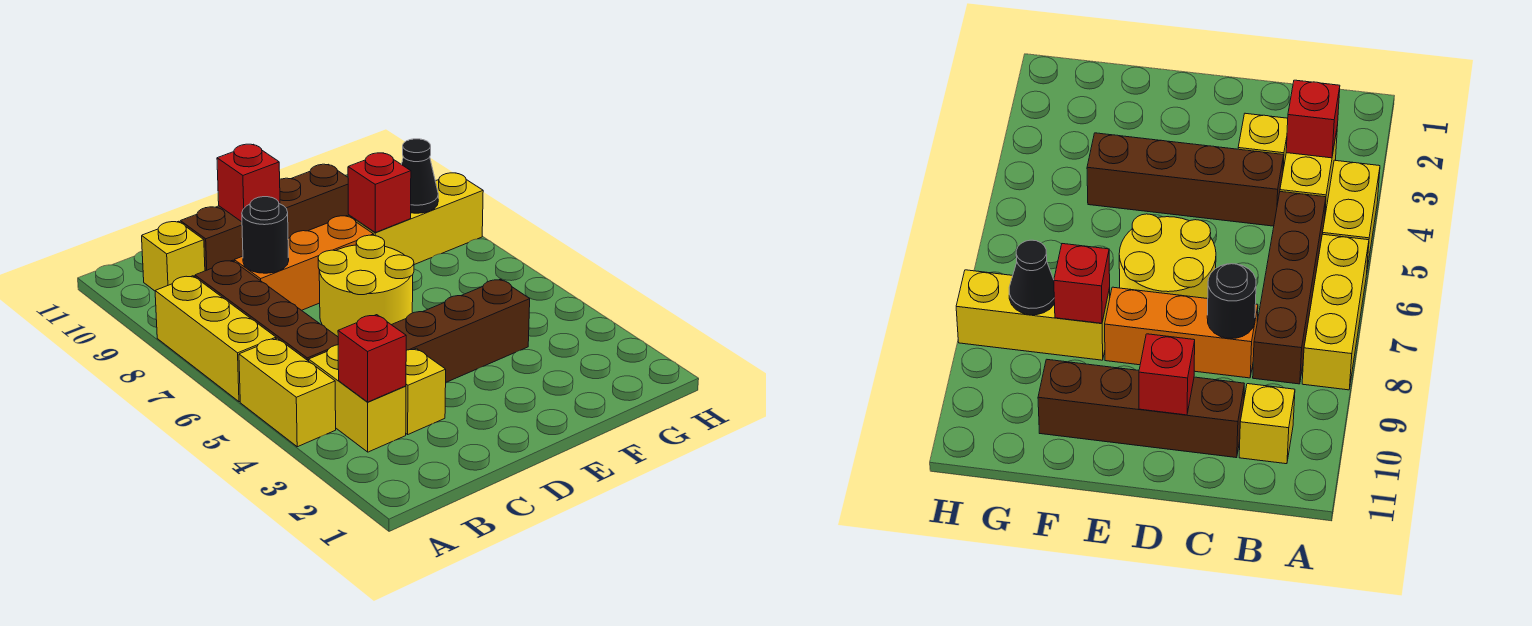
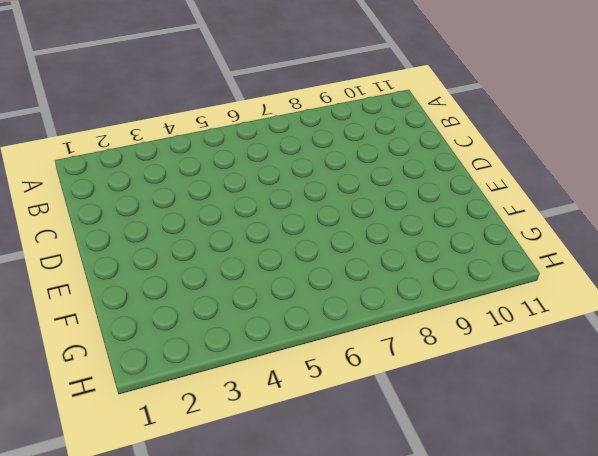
none -> yellow 1x2 brick [239,338,336,447]
none -> yellow 1x3 brick [155,276,276,402]
none -> yellow 1x2 brick [309,345,406,452]

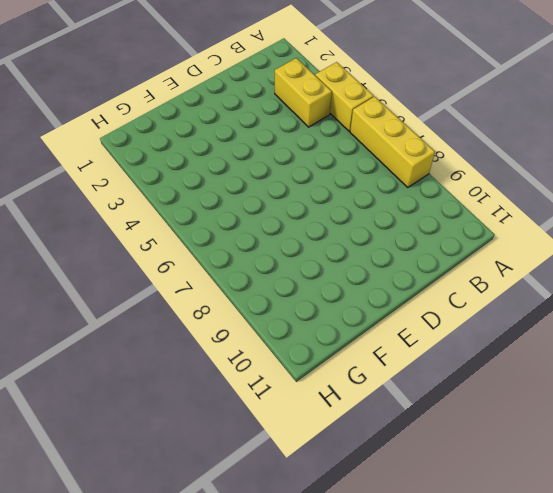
none -> brown 1x4 brick [195,260,338,361]
none -> yellow 1x1 brick [142,221,205,291]
none -> yellow 1x1 brick [406,348,446,434]

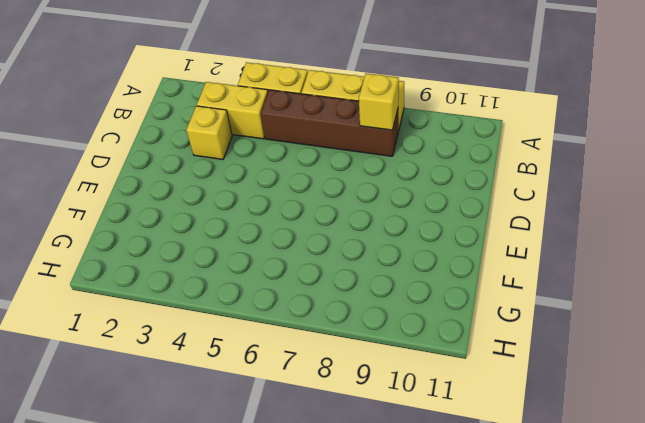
yellow 1x1 brick [359,74,399,130] -> yellow 1x1 brick moved to [142,221,205,291]
none -> brown 1x4 brick [392,279,530,382]
none -> orange 1x3 brick [234,216,374,310]
none -> brown 1x4 brick [180,164,349,271]

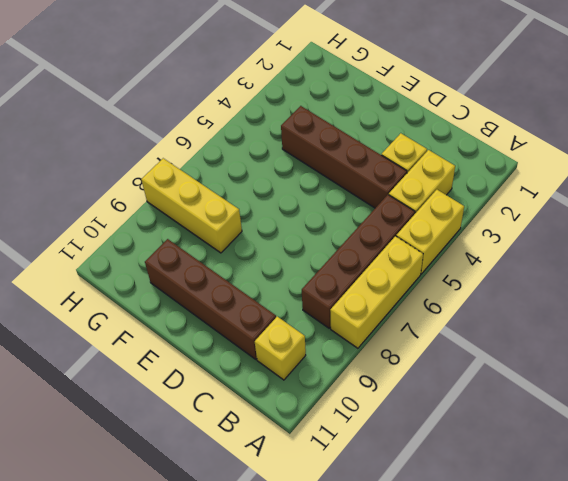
none -> orange 1x3 brick [234,216,374,310]
none -> yellow 2x2 round brick [318,235,414,337]
none -> red 1x1 brick [338,315,406,402]

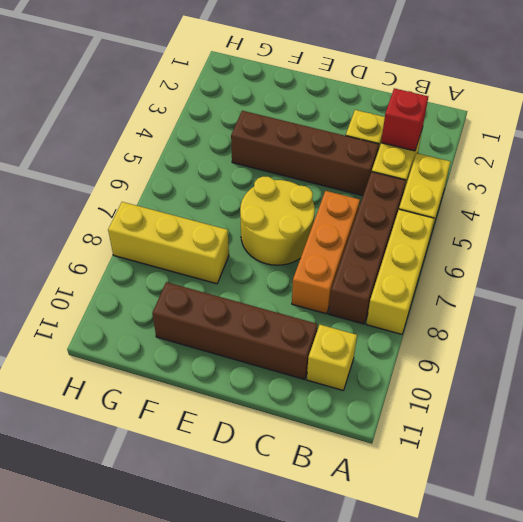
orange 1x3 brick [292,191,360,314] -> orange 1x3 brick turned to [234,216,374,310]
none -> black 1x1 round brick [242,197,289,273]
none -> red 1x1 brick [217,144,280,222]
none -> red 1x1 brick [348,153,411,232]

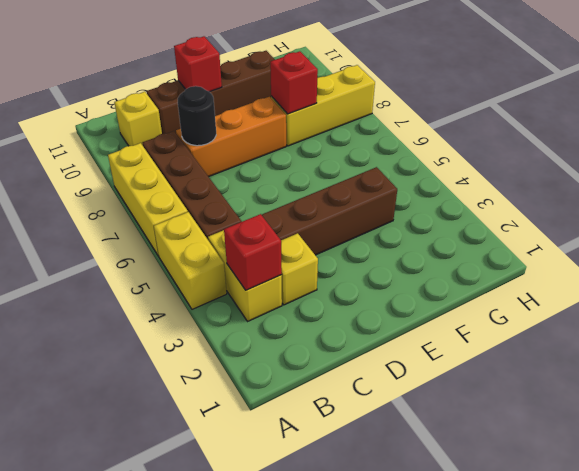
none -> yellow 2x2 round brick [318,235,414,337]
none -> black 1x1 cone [402,139,438,213]

